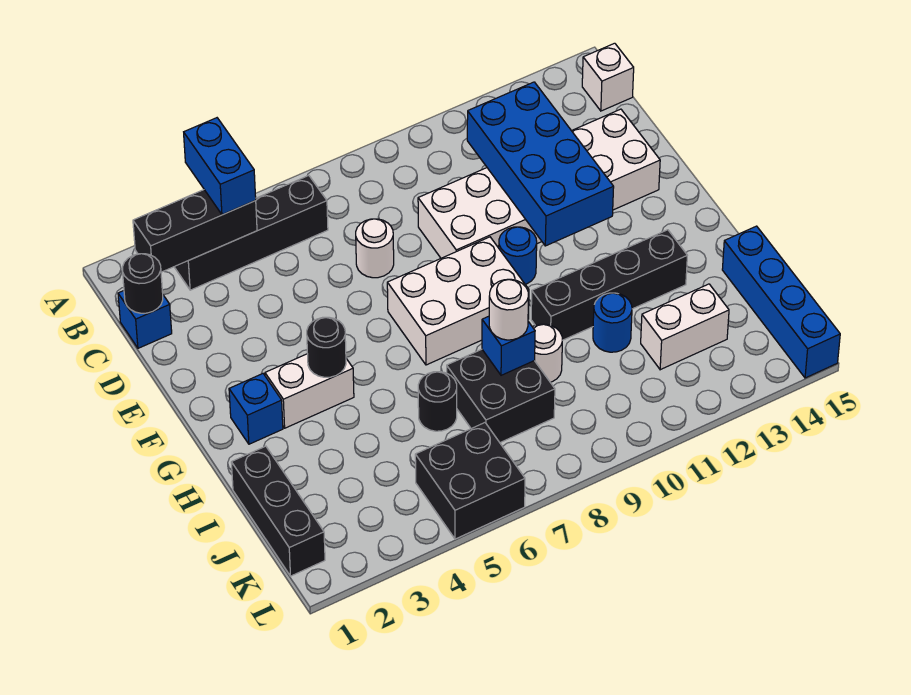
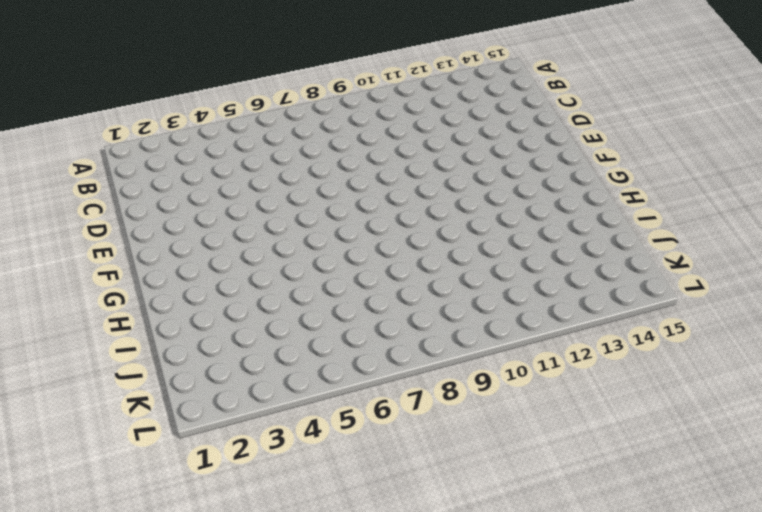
none -> black 1x4 brick [175,176,328,290]
none -> white 1x1 brick [582,43,634,111]
none -> blue 1x1 brick [118,291,172,348]

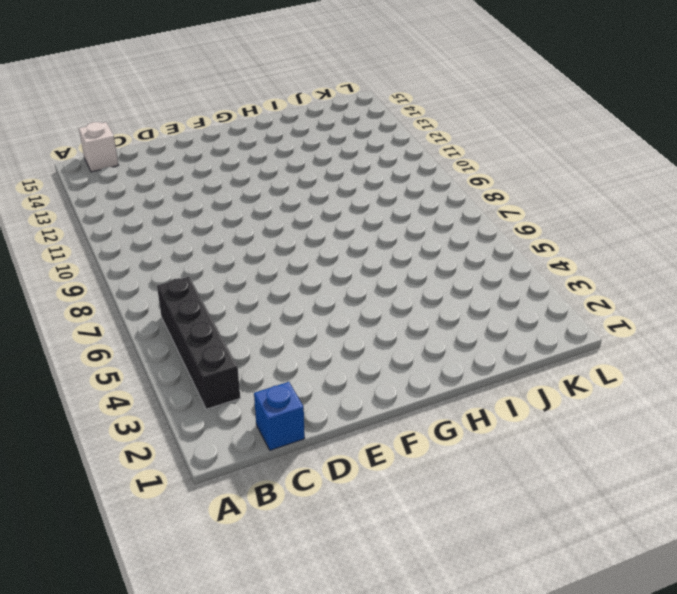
none -> white 1x1 round brick [356,219,394,278]
none -> white 2x6 brick [418,109,660,258]
none -> white 2x3 brick [387,237,529,365]

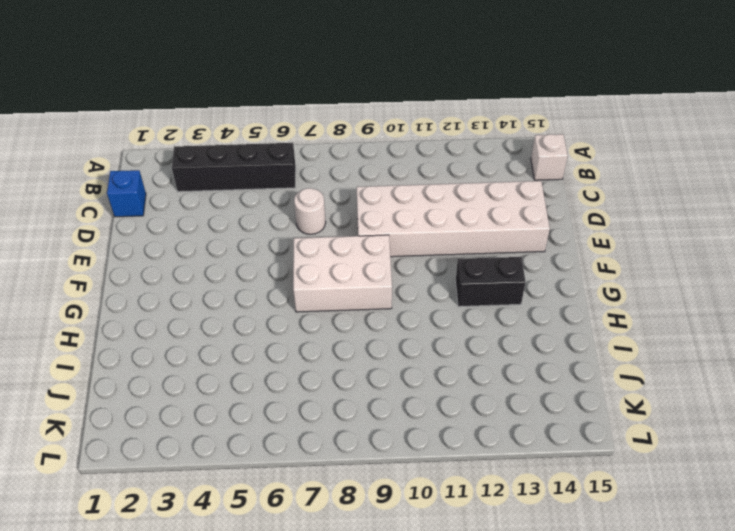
black 1x2 brick [455,257,525,307] -> none
none -> blue 1x1 round brick [499,227,537,284]
none -> blue 1x1 brick [229,374,283,444]
none -> white 1x2 brick [265,354,354,428]

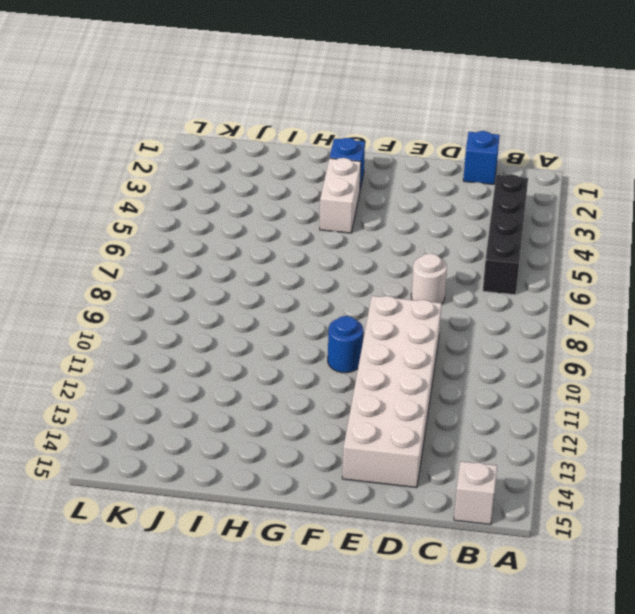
none -> white 2x3 brick [387,237,529,365]
none -> black 1x4 brick [531,230,687,340]
none -> black 1x3 brick [231,446,325,576]

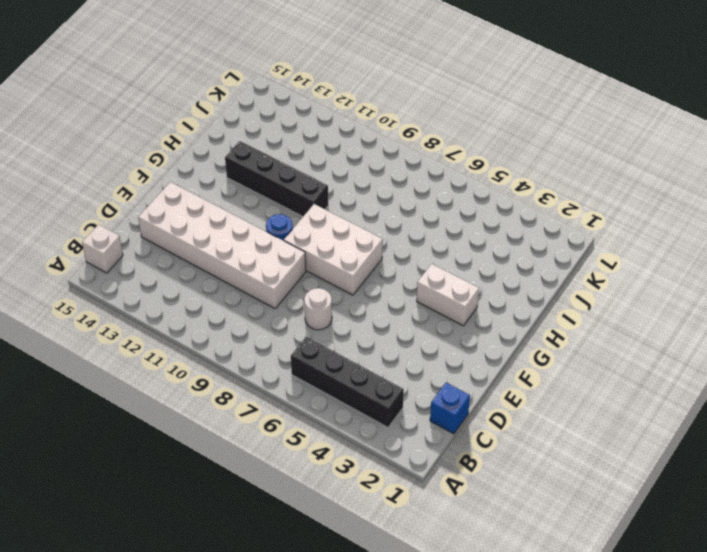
none -> blue 1x1 brick [229,374,283,444]
none -> black 1x3 brick [231,446,325,576]
none -> black 1x1 round brick [418,372,457,431]

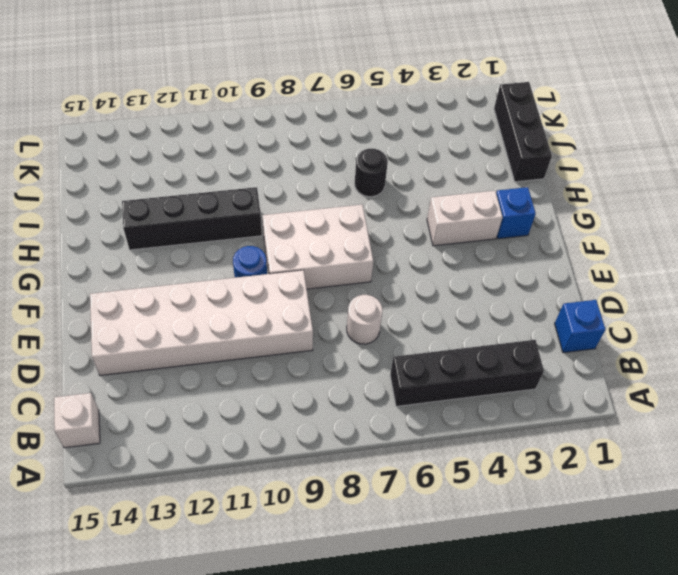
none -> black 2x2 brick [447,349,555,443]
none -> white 1x1 round brick [533,324,562,382]
none -> blue 1x1 round brick [593,293,632,352]

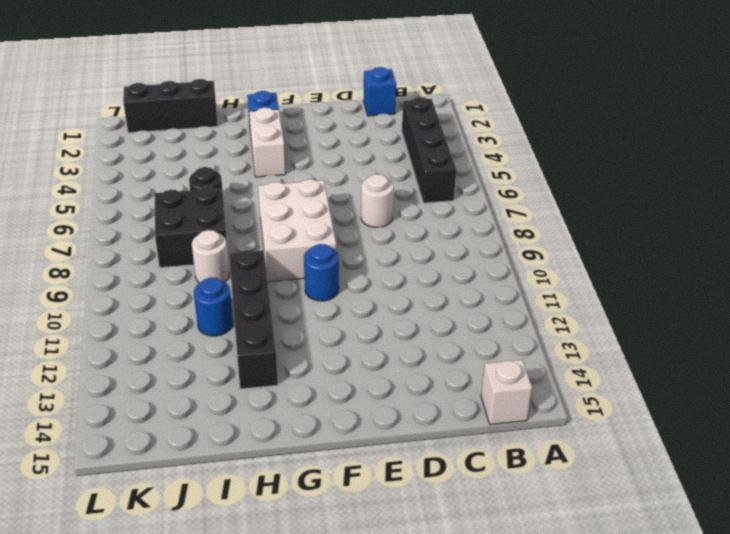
none -> white 2x6 brick [418,109,660,258]
none -> blue 1x4 brick [722,226,840,378]
none -> white 1x2 brick [641,284,729,370]

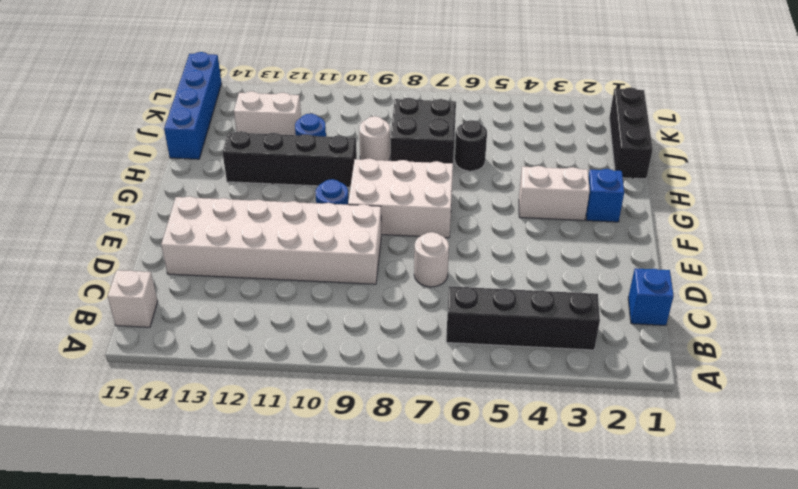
none -> black 2x2 brick [415,423,525,539]
none -> black 1x3 brick [133,190,257,272]
none -> black 1x1 round brick [123,254,163,313]

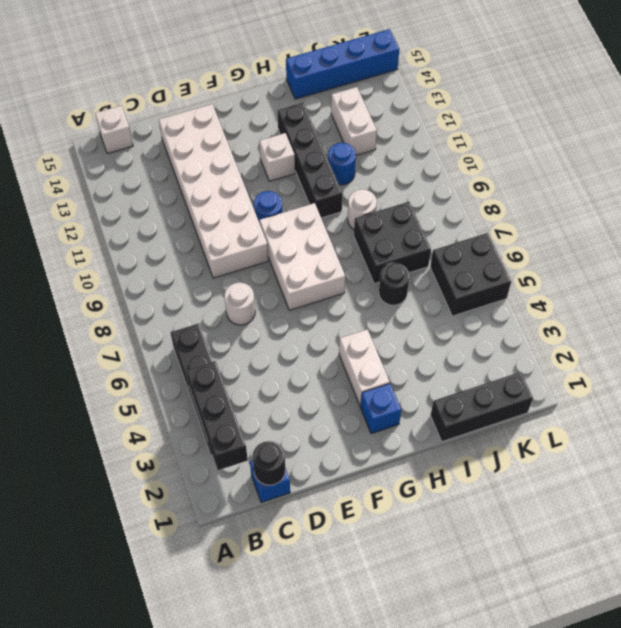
white 1x1 brick [259,133,295,181] -> none
none -> blue 2x4 brick [467,82,614,246]
none -> black 1x1 round brick [307,317,346,377]
none -> blue 1x1 brick [482,316,535,375]

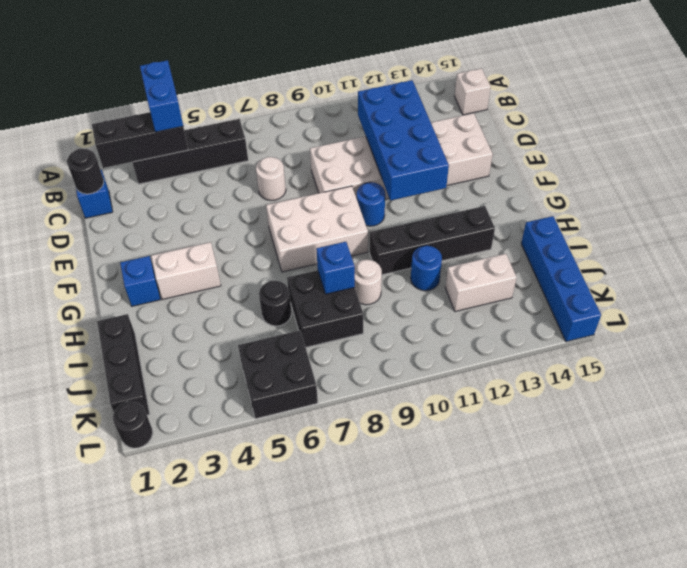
black 1x1 round brick [113,401,153,448] -> black 1x1 round brick moved to [307,317,346,377]
none -> white 1x1 round brick [489,279,528,340]

